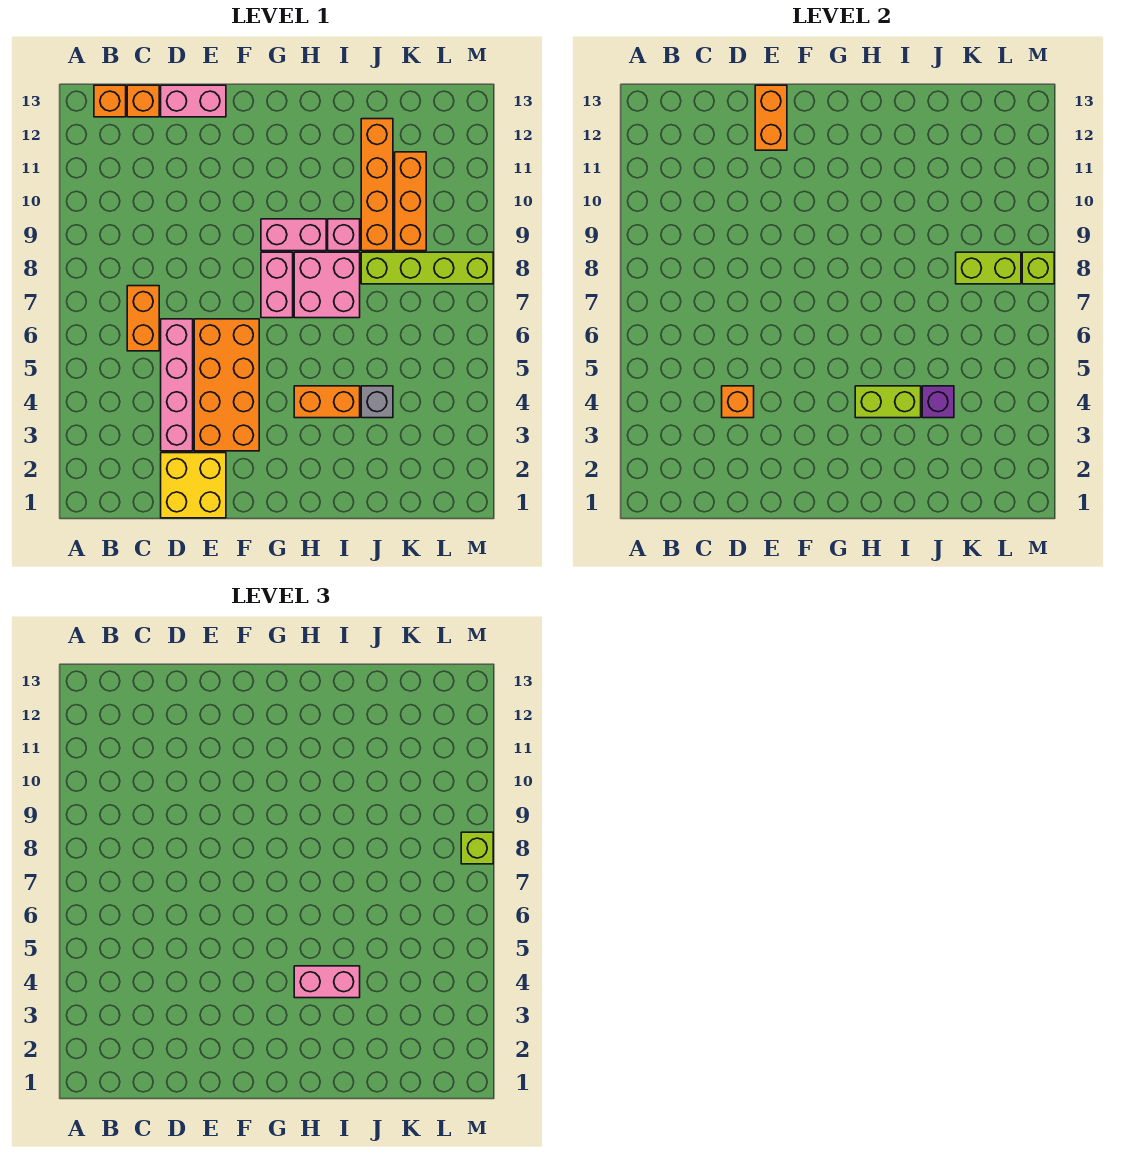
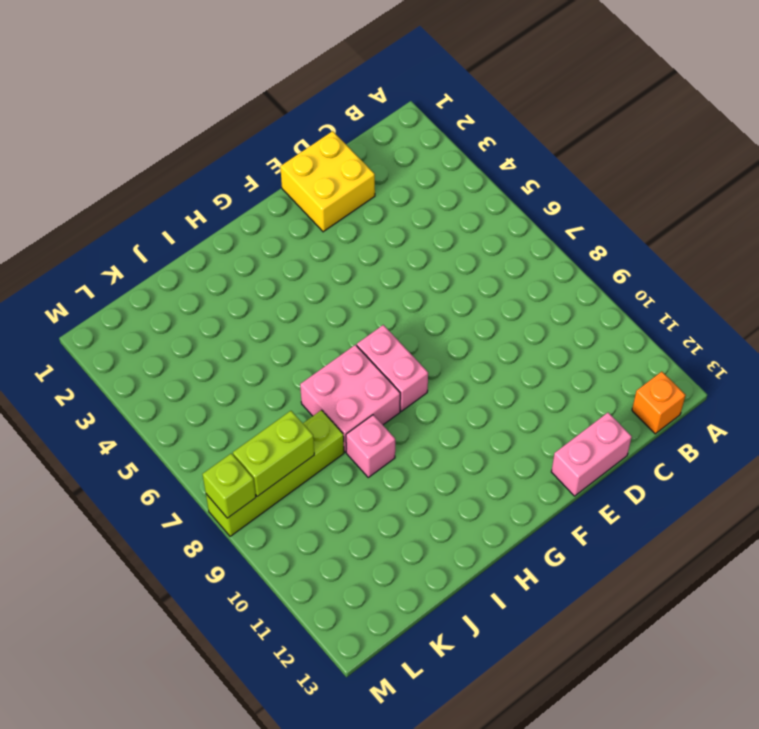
none -> orange 1x2 brick [127,286,159,351]
none -> orange 1x1 brick [127,85,159,117]
none -> pink 1x4 brick [161,319,193,451]

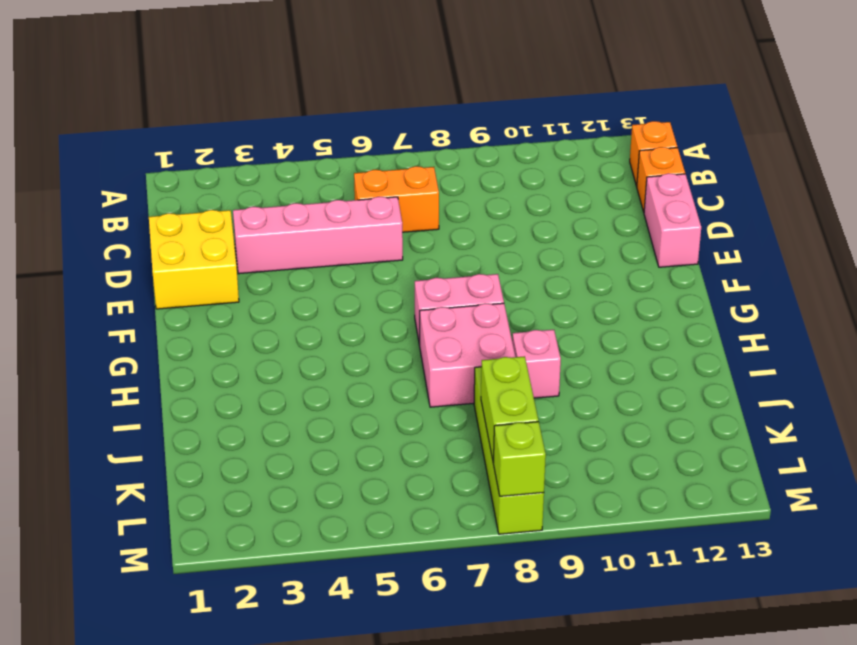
none -> orange 2x4 brick [194,319,259,451]
none -> pink 1x2 brick [261,219,326,251]
none -> orange 1x2 brick [294,386,360,418]

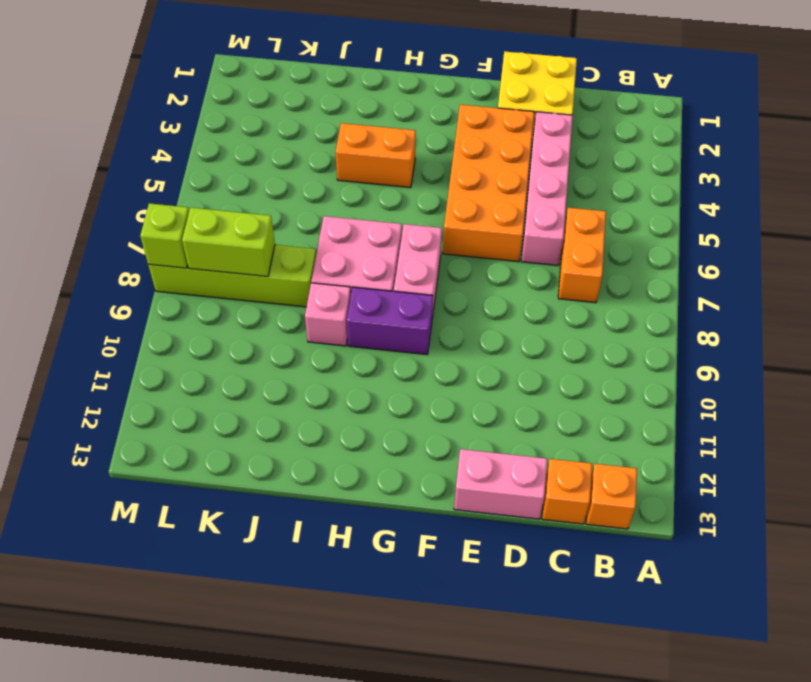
purple 1x2 brick [347,287,433,354] -> pink 1x2 brick [261,219,326,251]
none -> grey 1x1 brick [361,386,393,418]
none -> orange 1x4 brick [361,119,393,251]
none -> orange 1x3 brick [395,152,426,251]

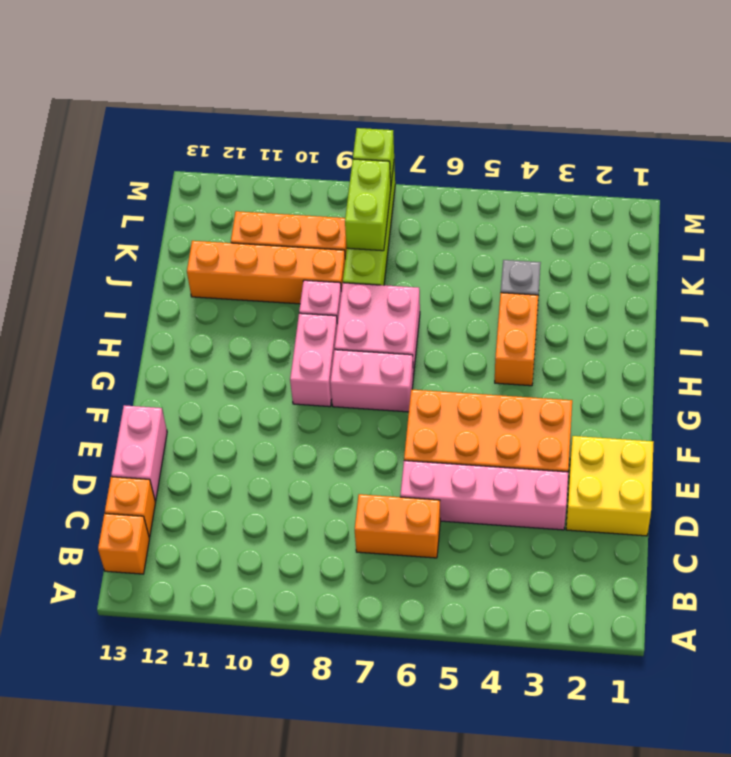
none -> orange 1x1 brick [722,386,754,418]
none -> orange 1x2 brick [755,85,787,150]
none -> lime 1x2 brick [855,386,921,418]

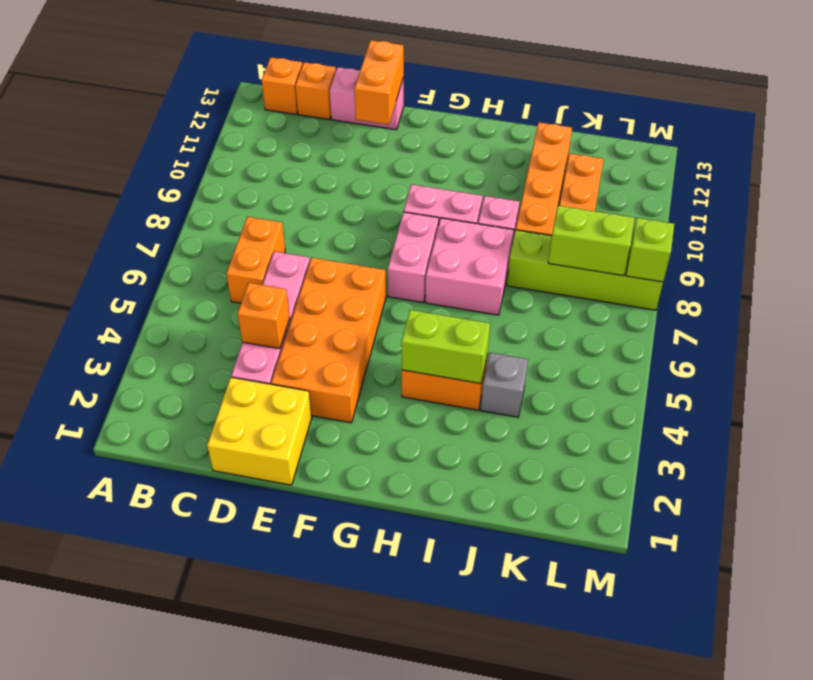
none -> purple 1x1 brick [922,386,954,418]
none -> pink 1x2 brick [294,966,360,998]
none -> lime 1x1 brick [461,832,493,864]

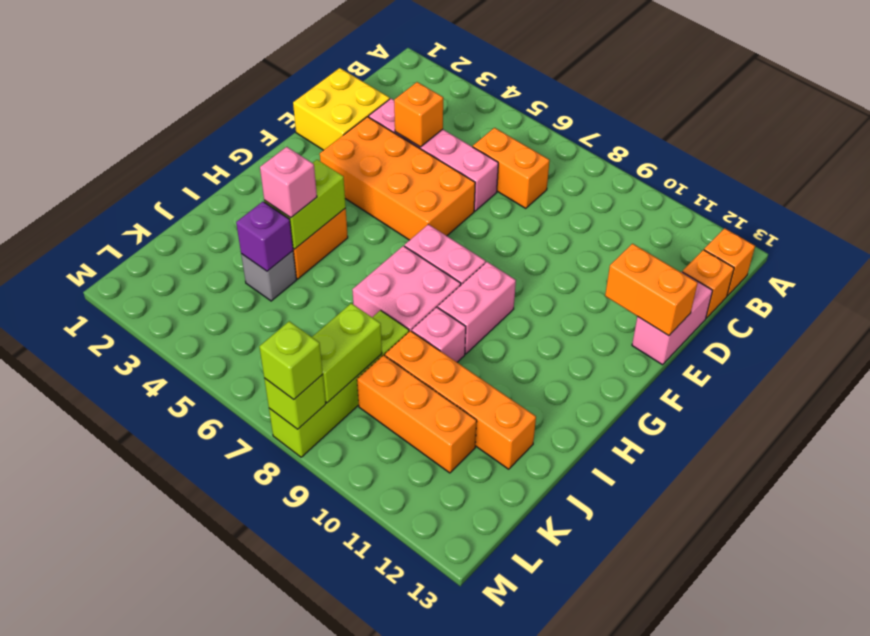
pink 1x1 brick [260,147,317,218] -> pink 1x2 brick [294,966,360,998]

